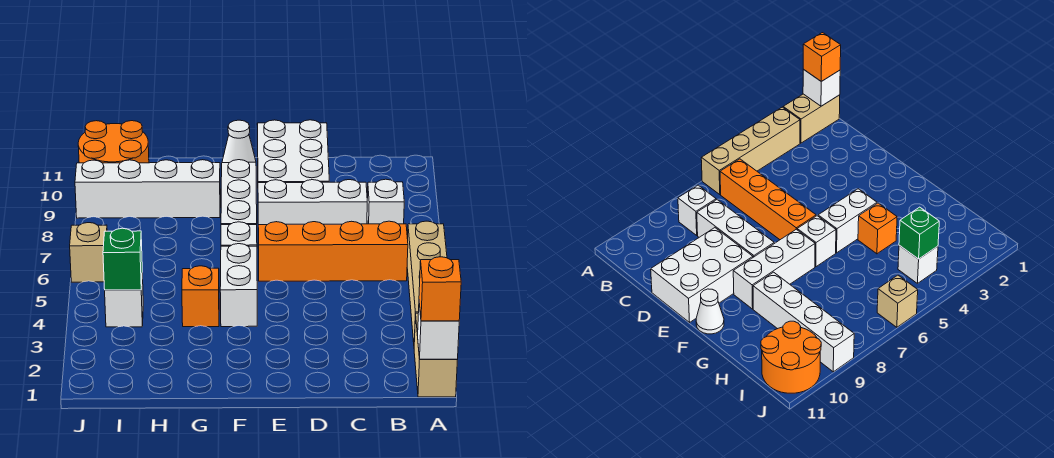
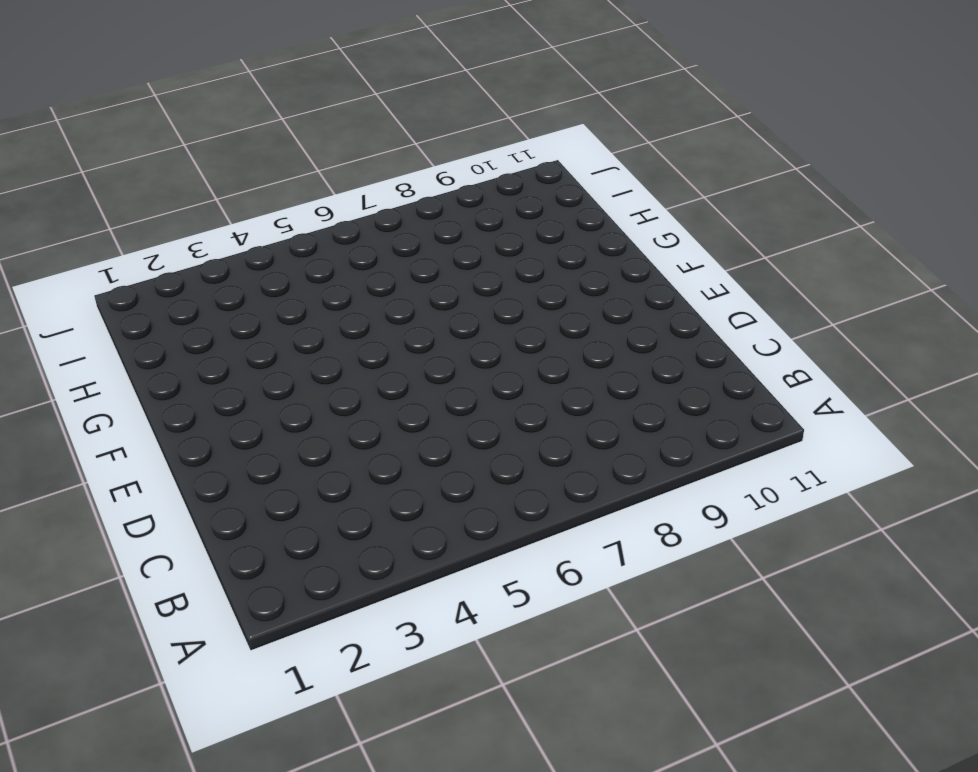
none -> tan 1x2 brick [414,313,457,397]
none -> tan 1x4 brick [407,221,447,342]
none -> orange 1x4 brick [258,221,408,281]

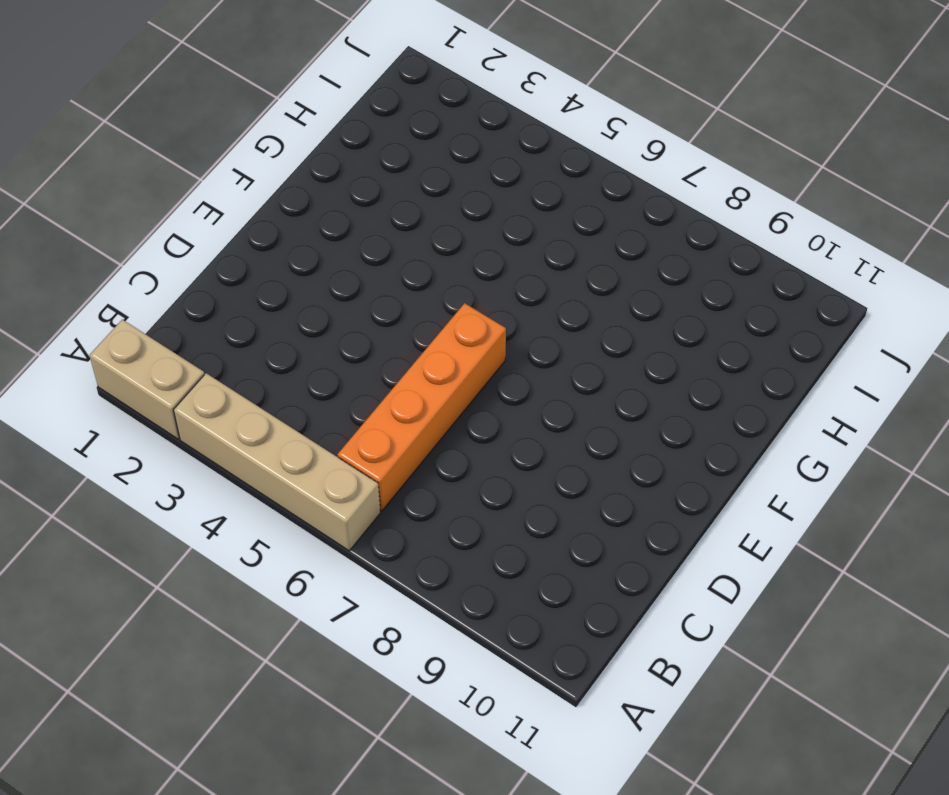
none -> white 1x1 brick [367,179,404,224]
none -> white 1x3 brick [258,180,367,225]
none -> white 2x3 brick [257,120,329,183]

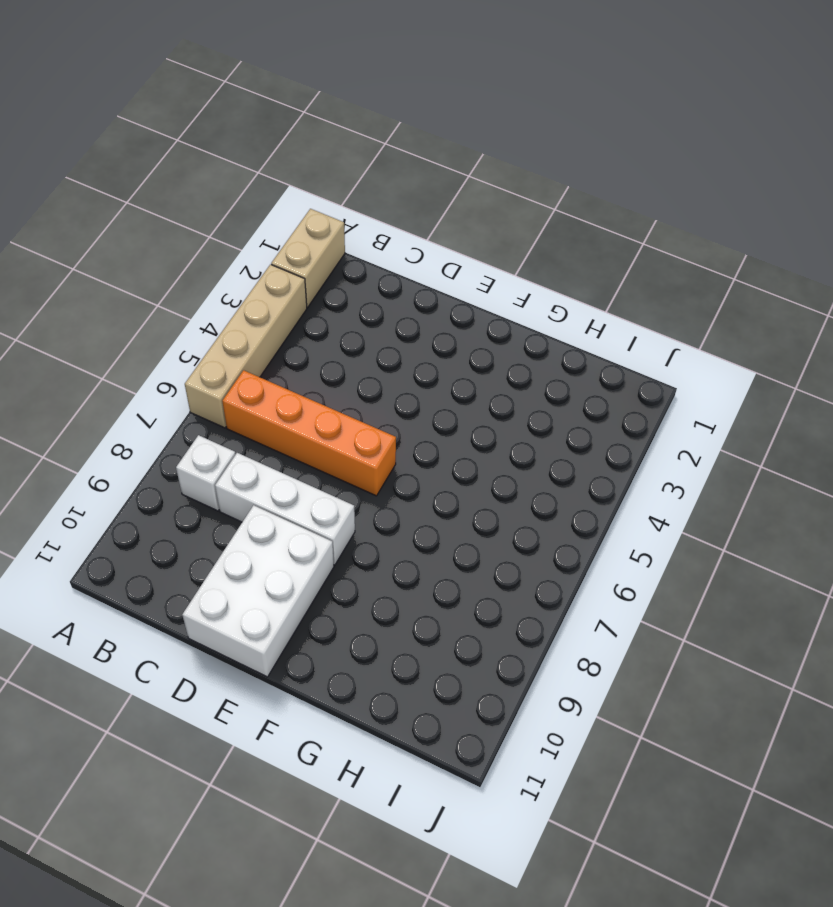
none -> white 1x2 brick [220,244,257,327]
none -> white 1x1 brick [221,222,257,246]
none -> white 1x3 brick [221,160,257,225]

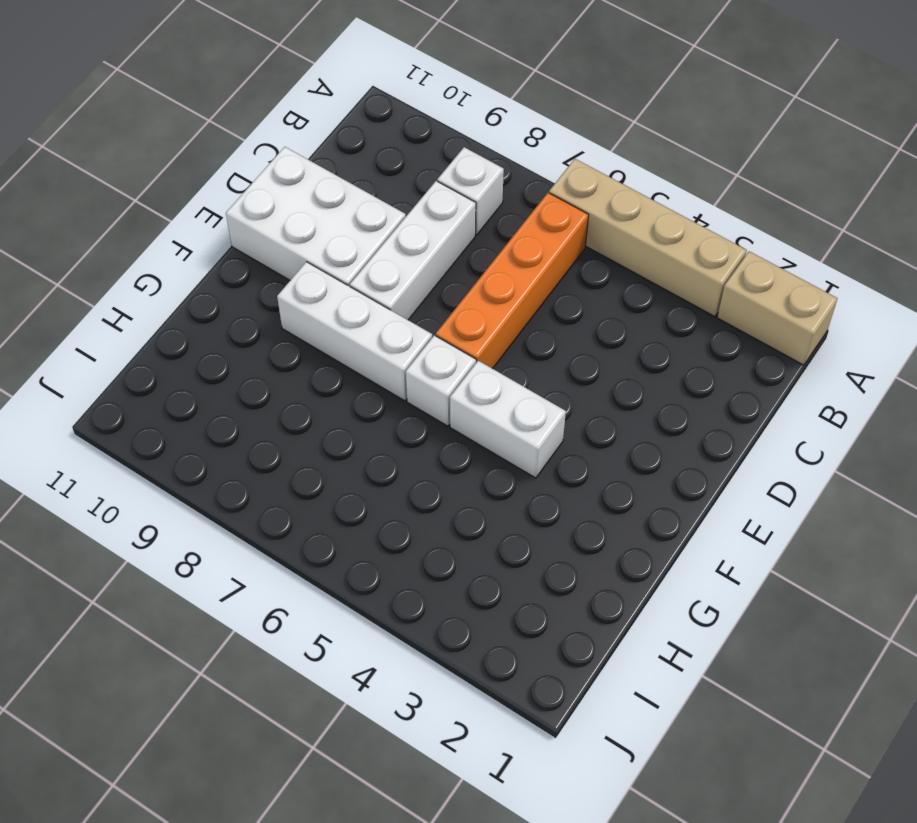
none -> white 1x1 cone [222,120,256,163]
none -> orange 1x1 brick [182,266,219,327]
none -> white 1x4 brick [75,160,220,218]

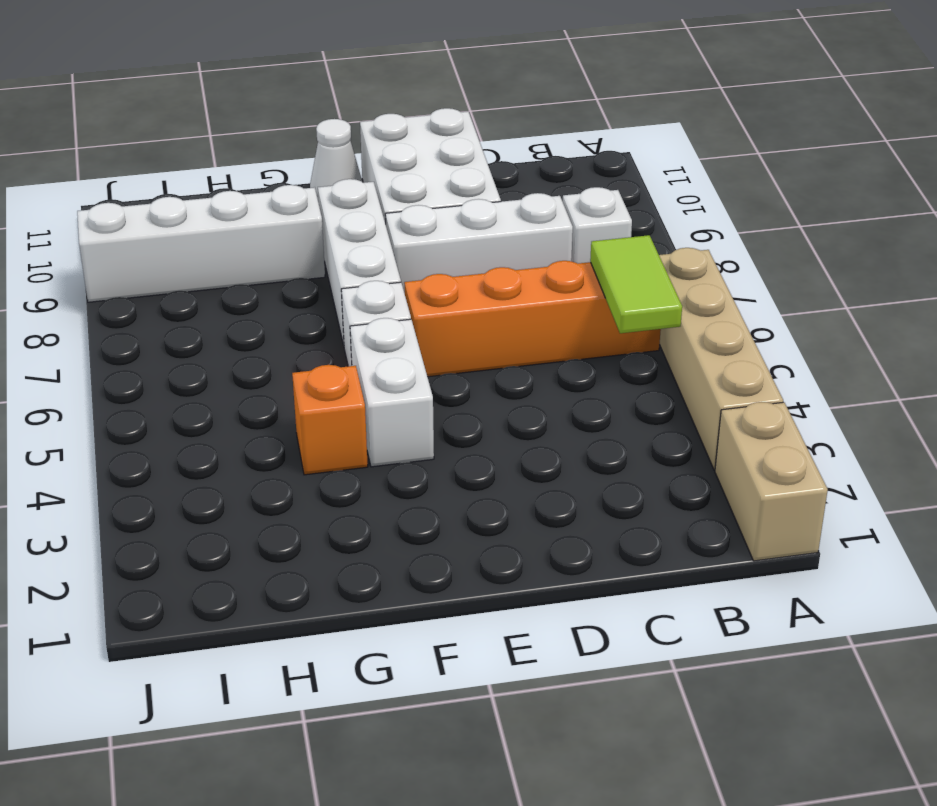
lime 1x2 tile [590,235,682,333] -> none
none -> white 1x1 brick [105,273,143,327]
none -> orange 2x2 round brick [78,121,149,163]
none -> tan 1x1 brick [70,223,107,282]

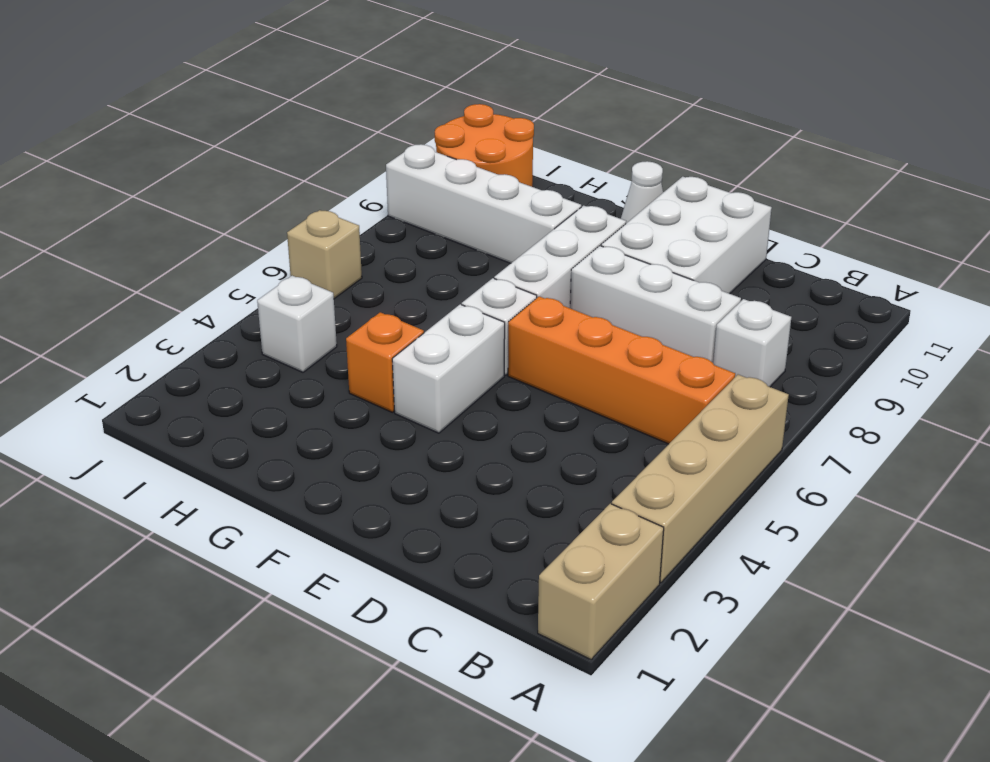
none -> white 1x1 brick [418,304,459,359]
none -> green 1x1 brick [103,228,142,290]
none -> orange 1x1 brick [419,257,461,321]

